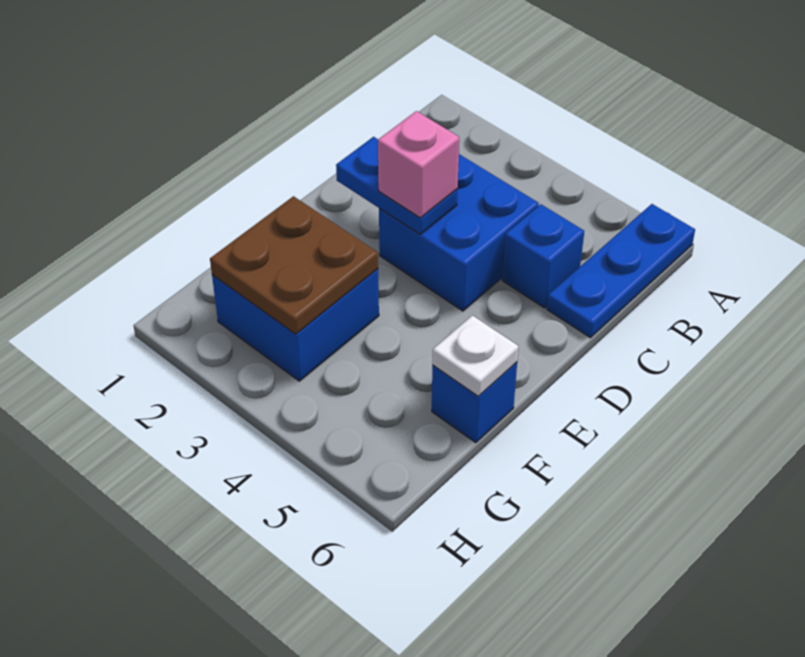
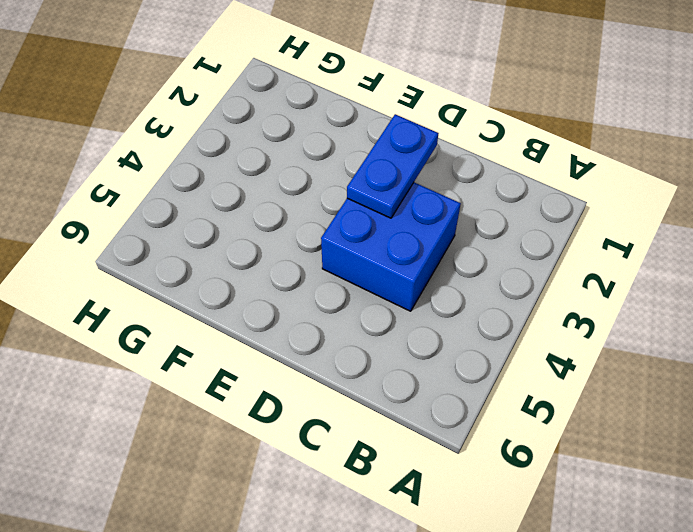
none -> blue 1x3 plate [547,204,695,338]
none -> blue 1x1 brick [502,204,584,308]

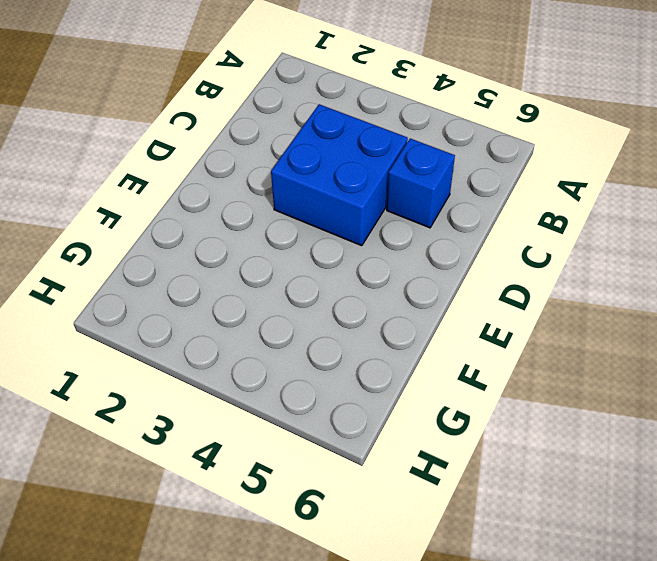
none -> blue 1x3 plate [547,204,695,338]
none -> blue 2x2 brick [212,269,379,381]

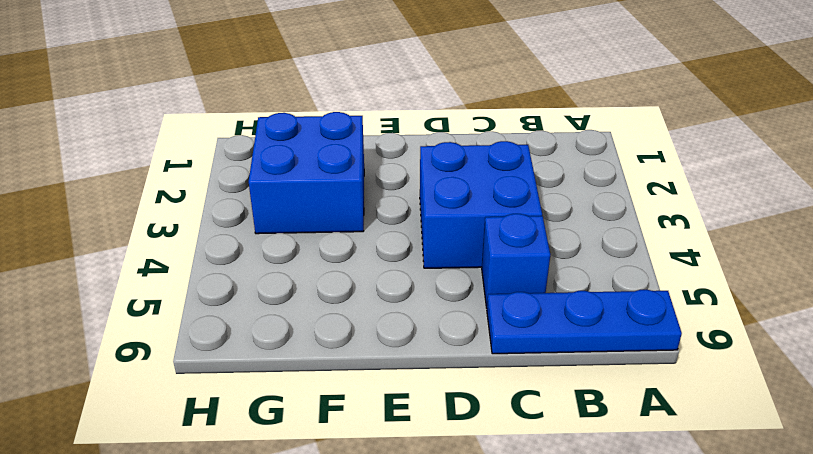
none -> blue 1x1 brick [432,362,517,442]
none -> blue 1x2 plate [336,137,458,234]

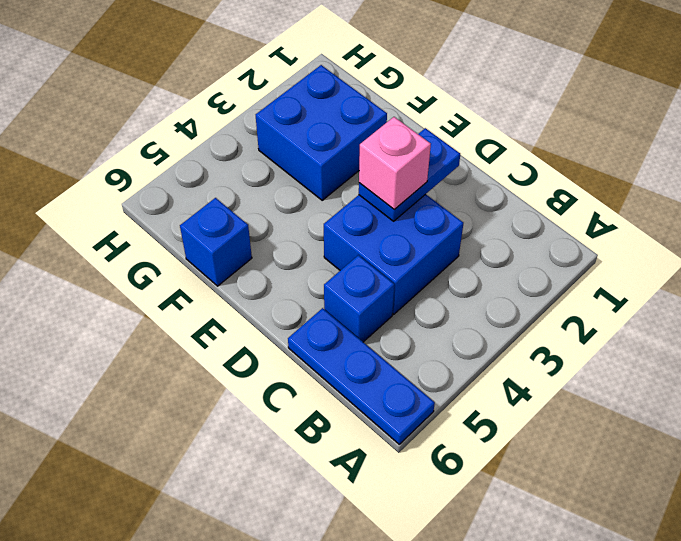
none -> brown 2x2 plate [210,196,378,334]
none -> white 1x1 plate [433,315,519,396]

